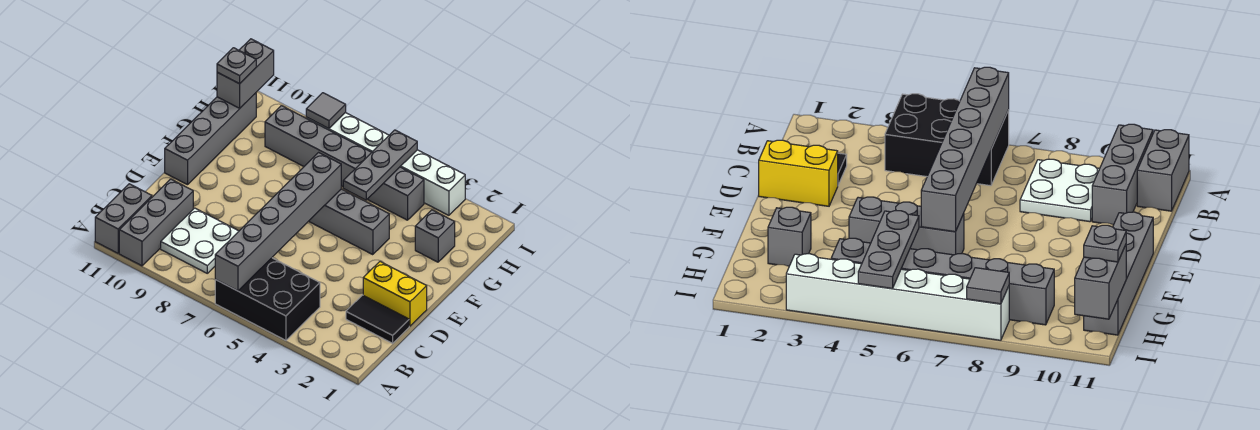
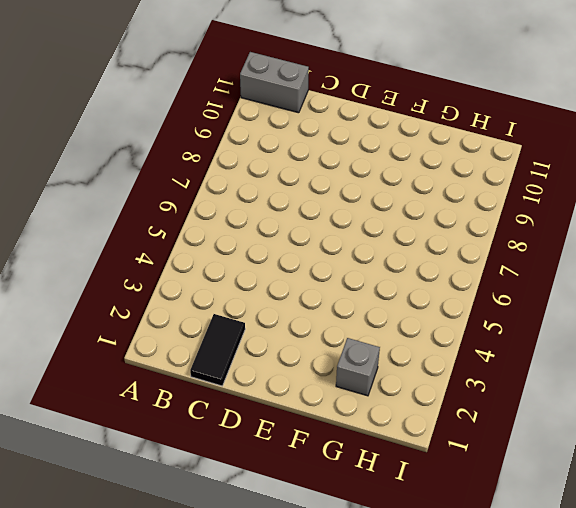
none -> black 2x3 brick [215,258,320,340]
none -> grey 1x3 brick [119,179,193,266]
none -> white 2x2 plate [161,208,239,273]

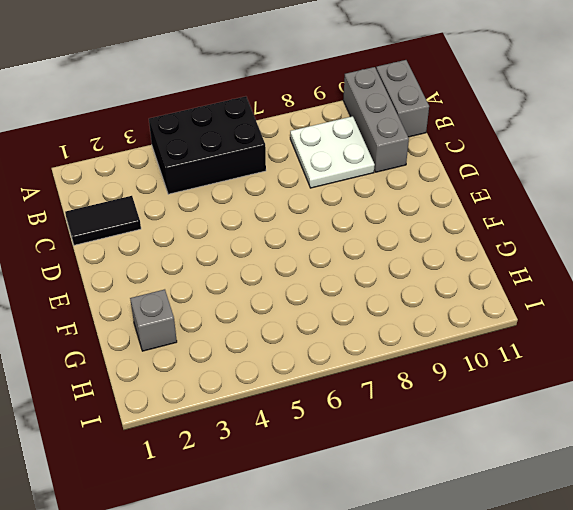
none -> yellow 1x2 brick [363,262,427,326]
none -> grey 1x4 brick [165,93,256,185]
none -> grey 1x3 brick [309,189,389,255]

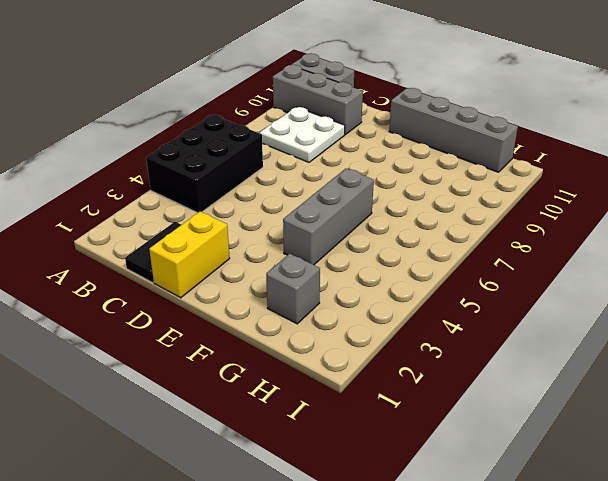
none -> grey 1x6 brick [265,106,424,220]
none -> white 1x6 brick [306,113,465,215]
none -> grey 1x6 brick [215,153,341,291]

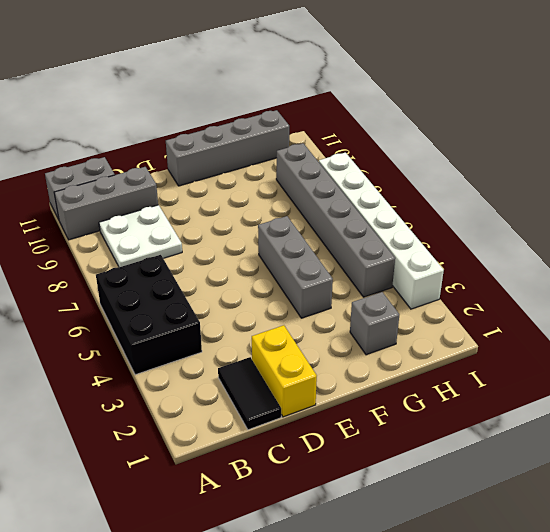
none -> grey 1x6 brick [215,153,341,291]
none -> grey 1x3 plate [343,130,417,200]
none -> grey 1x2 brick [217,39,274,108]

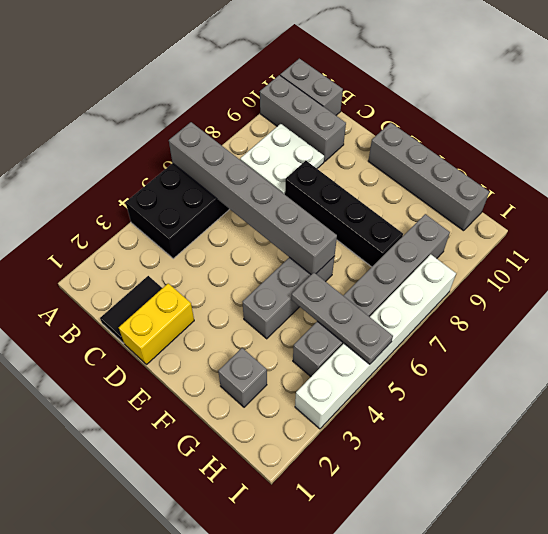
black 1x4 brick [285,161,403,267] -> none
none -> grey 1x2 brick [217,39,274,108]
none -> grey 1x1 tile [306,93,346,129]
none -> grey 1x1 plate [217,48,256,84]

